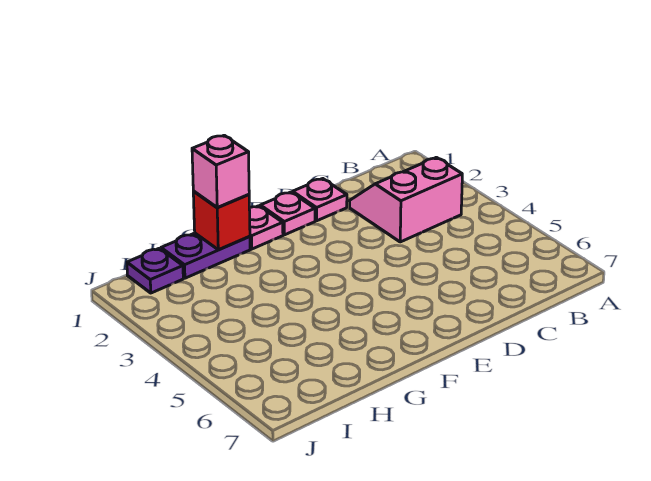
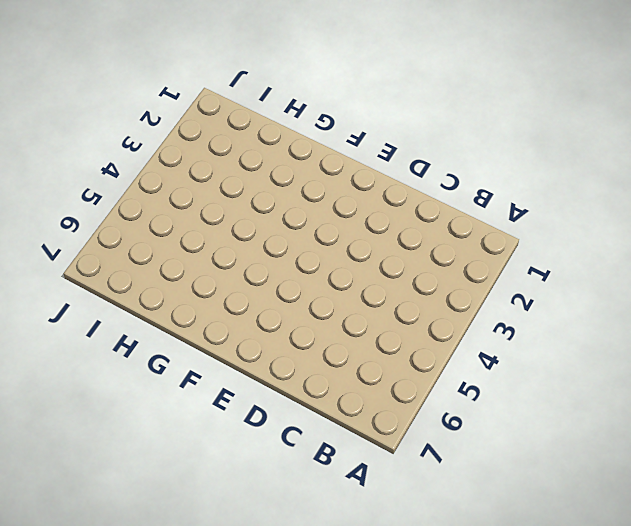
none -> pink 2x2 slope [350,157,462,242]
none -> pink 1x1 plate [293,179,347,221]

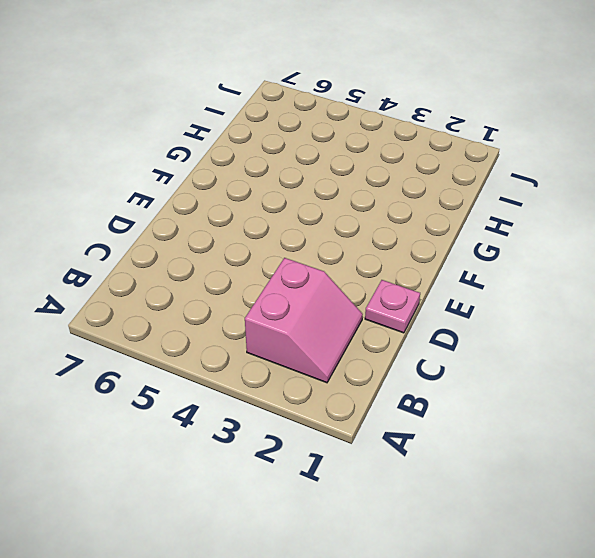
none -> pink 1x1 plate [260,192,315,235]
none -> pink 1x1 plate [249,206,283,249]

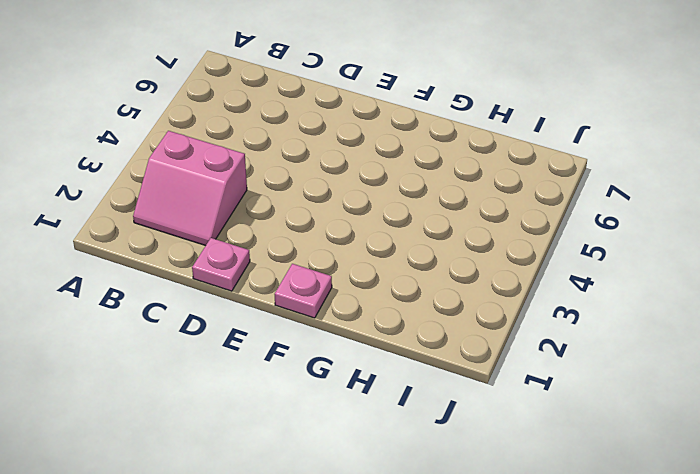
none -> pink 1x1 plate [260,192,315,235]
none -> purple 1x2 plate [161,233,250,278]

